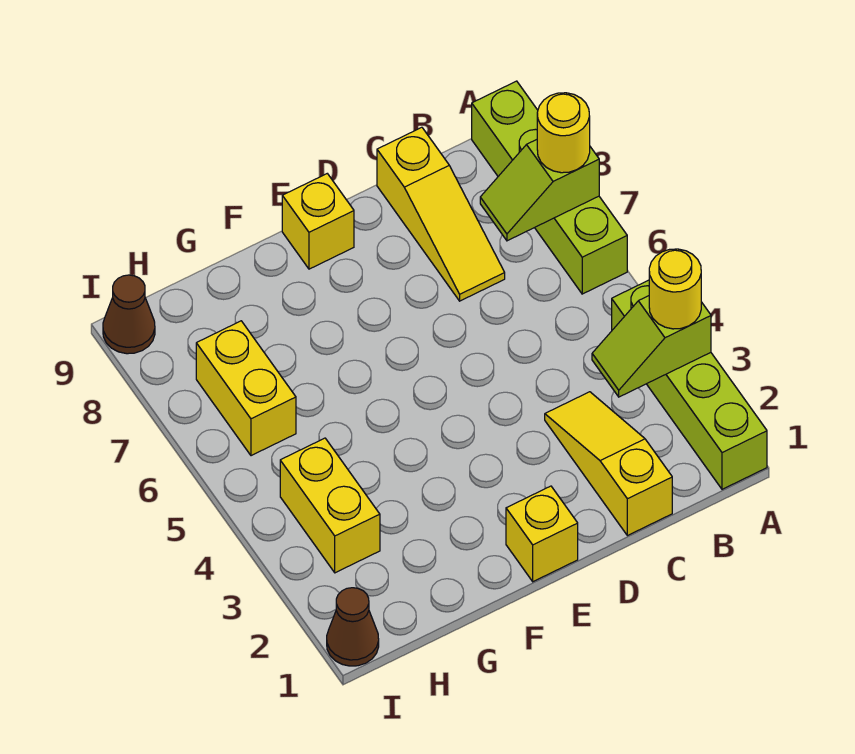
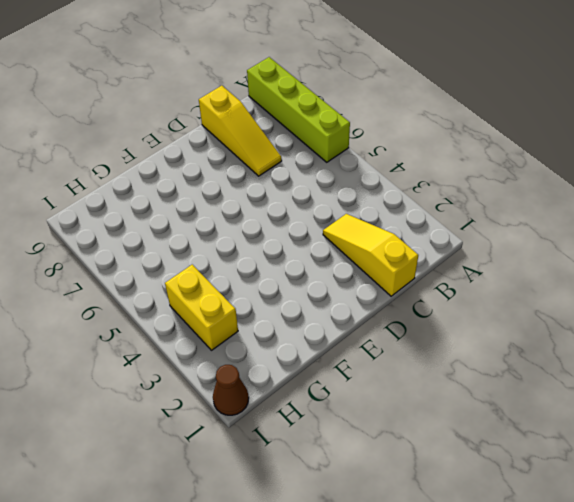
none -> lime 1x4 brick [612,280,767,489]
none -> yellow 1x1 brick [506,486,578,582]
none -> yellow 1x1 brick [282,174,354,269]

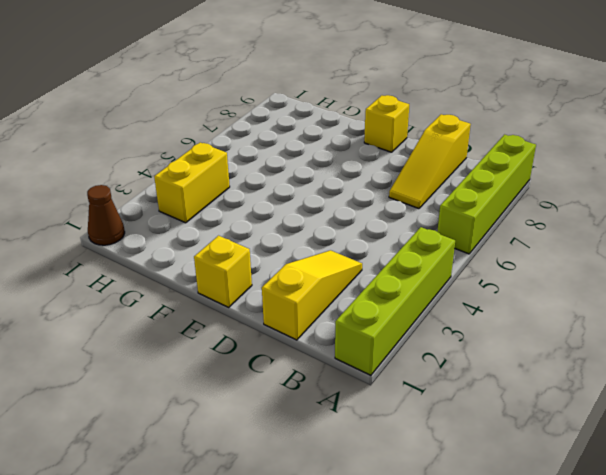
none -> yellow 1x2 brick [196,321,296,456]
none -> brown 1x1 cone [103,275,155,354]
none -> lime 1x2 slope [592,296,711,397]

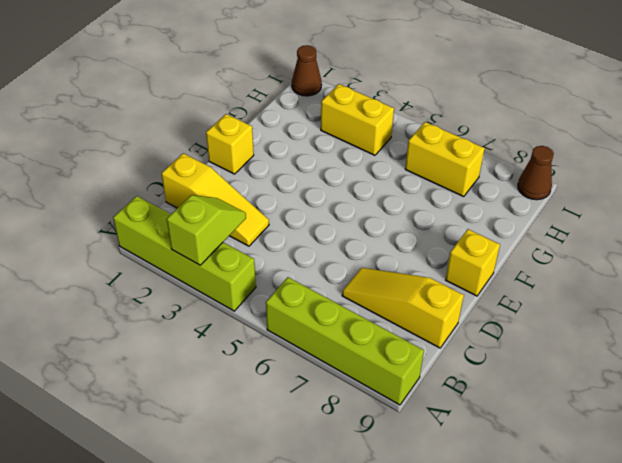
none -> lime 1x2 slope [480,140,599,241]
none -> yellow 1x1 round brick [649,249,701,329]
none -> yellow 1x1 round brick [537,93,590,173]

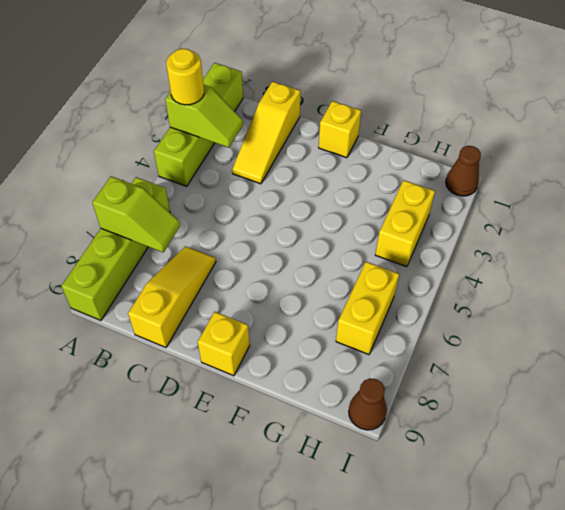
none -> yellow 1x1 round brick [537,93,590,173]

